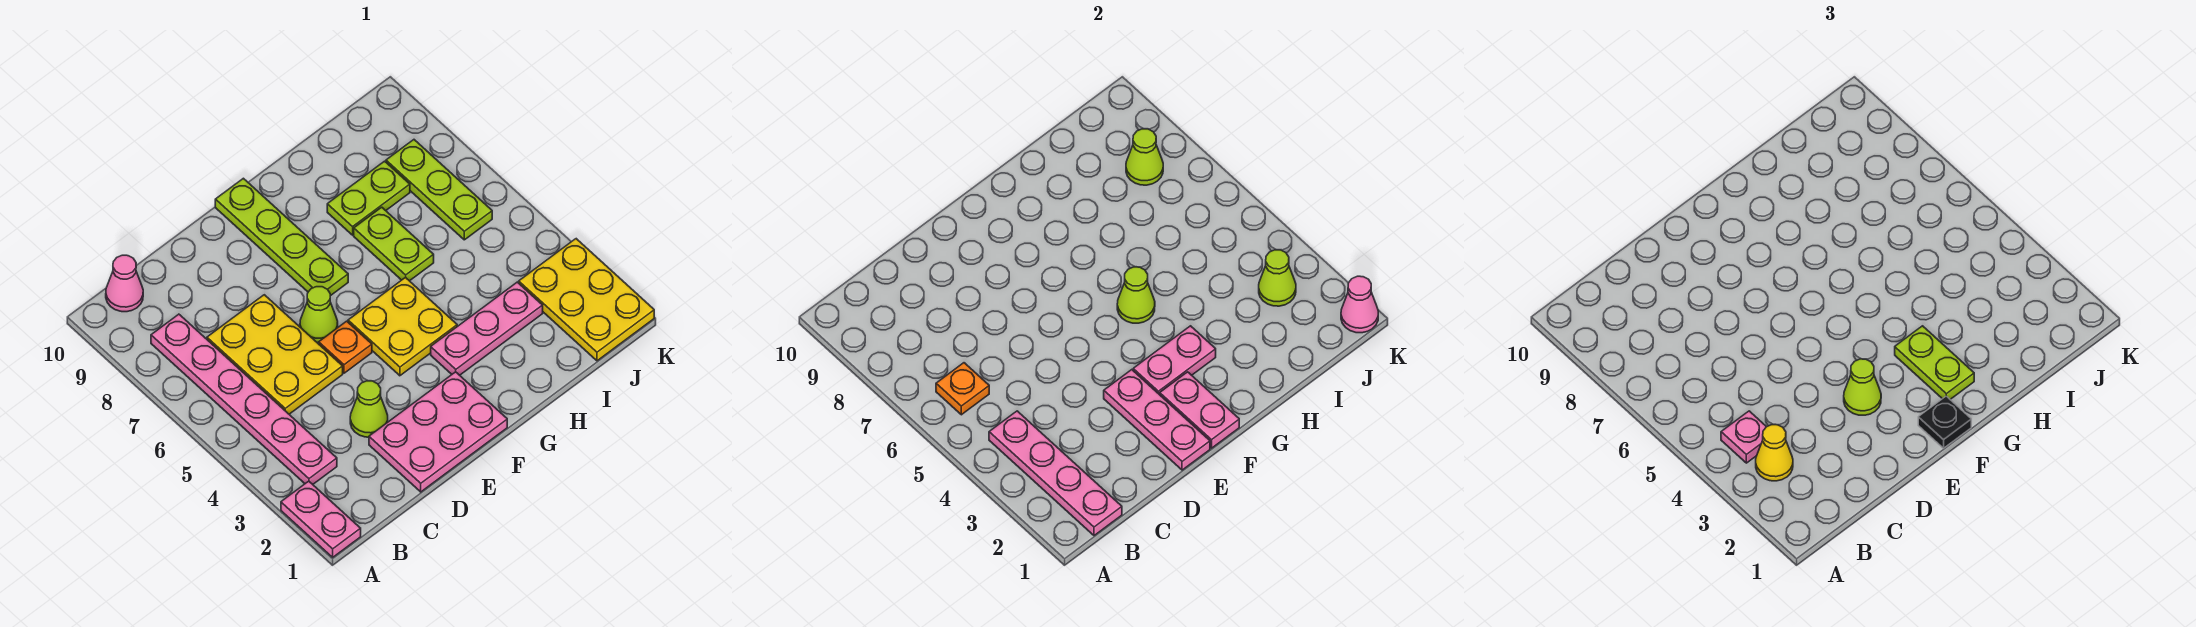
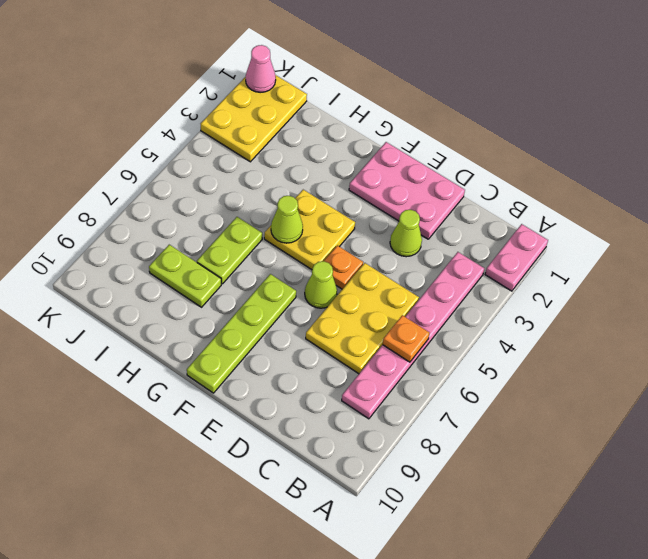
none -> pink 1x1 cone [106,255,143,312]
none -> pink 1x3 plate [431,282,543,375]
none -> lime 1x3 plate [386,140,492,240]

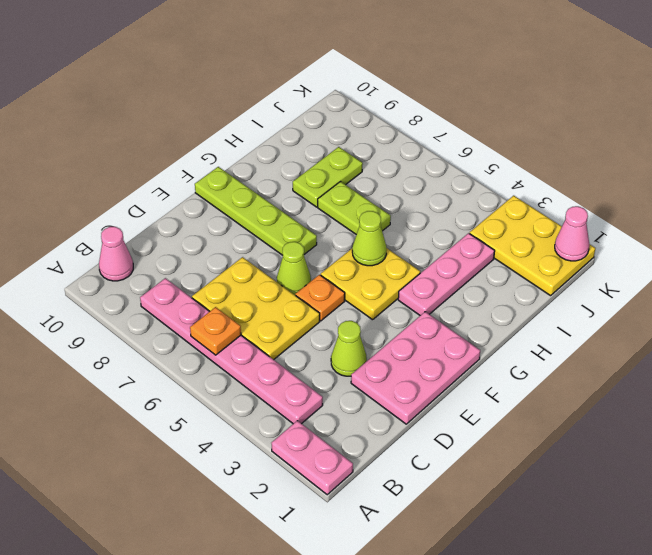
none -> lime 1x3 plate [386,140,492,240]
none -> pink 1x4 plate [989,411,1122,536]
none -> pink 1x3 plate [1104,370,1210,470]

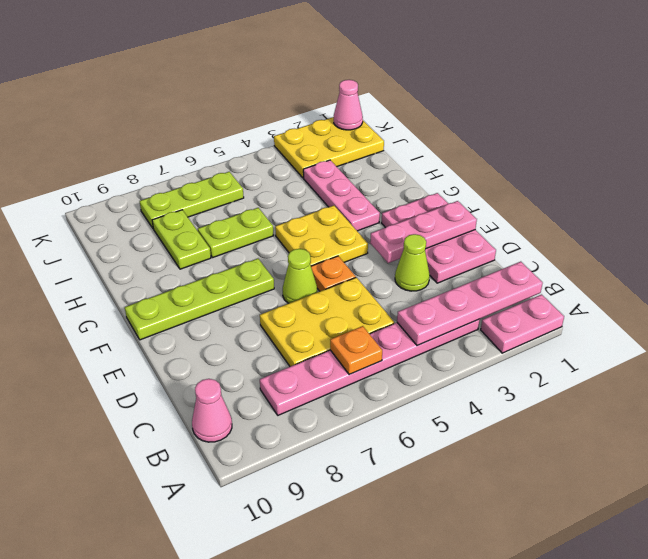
none -> pink 1x2 plate [1160,372,1239,448]
none -> pink 1x2 plate [1133,326,1216,395]
none -> lime 1x1 cone [1117,267,1155,323]

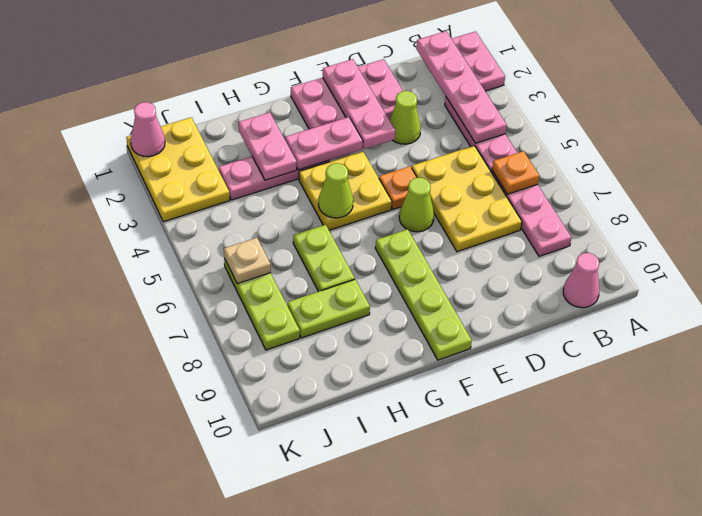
pink 1x2 plate [239,112,297,180] -> pink 1x2 plate moved to [1160,372,1239,448]
tan 1x1 plate [224,238,271,284] -> none
none -> lime 1x1 cone [1259,250,1296,306]
none -> lime 1x1 cone [1126,129,1163,185]
none -> yellow 1x1 cone [1756,425,1793,481]

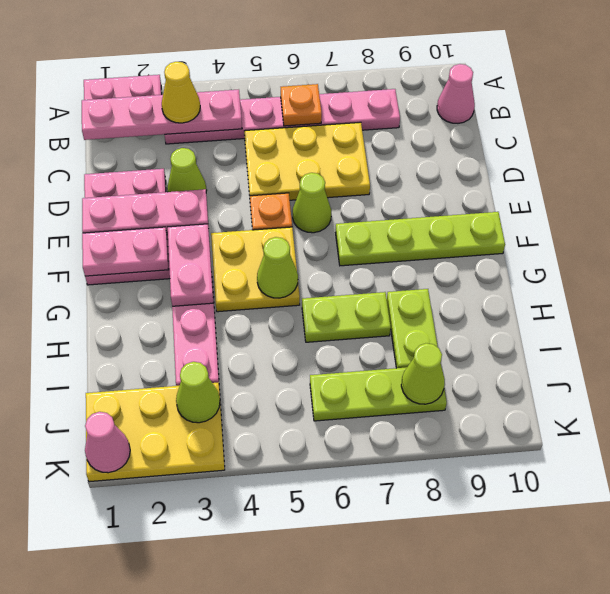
none -> pink 1x1 plate [1721,411,1766,463]
none -> lime 1x1 cone [1844,359,1881,415]
none -> black 1x1 plate [1918,396,1971,448]

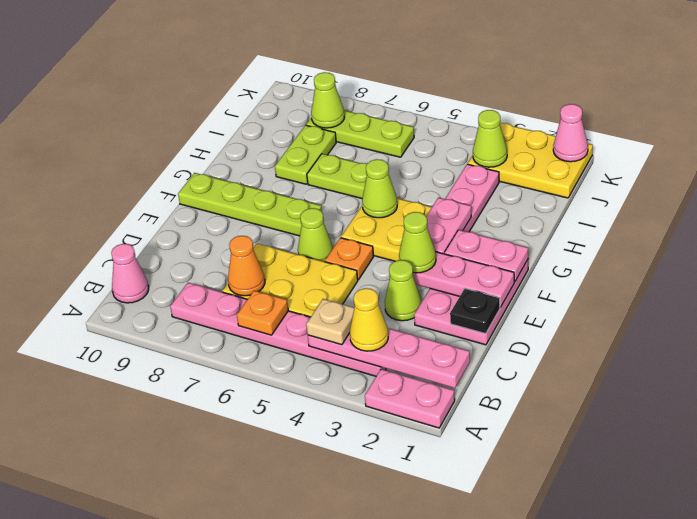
tan 1x1 plate [306,299,354,345] -> pink 1x1 plate [1721,411,1766,463]
orange 1x1 cone [228,236,265,296] -> none
black 1x1 plate [450,289,500,334] -> black 1x1 plate moved to [1918,396,1971,448]
none -> lime 1x2 plate [1895,326,1974,399]

